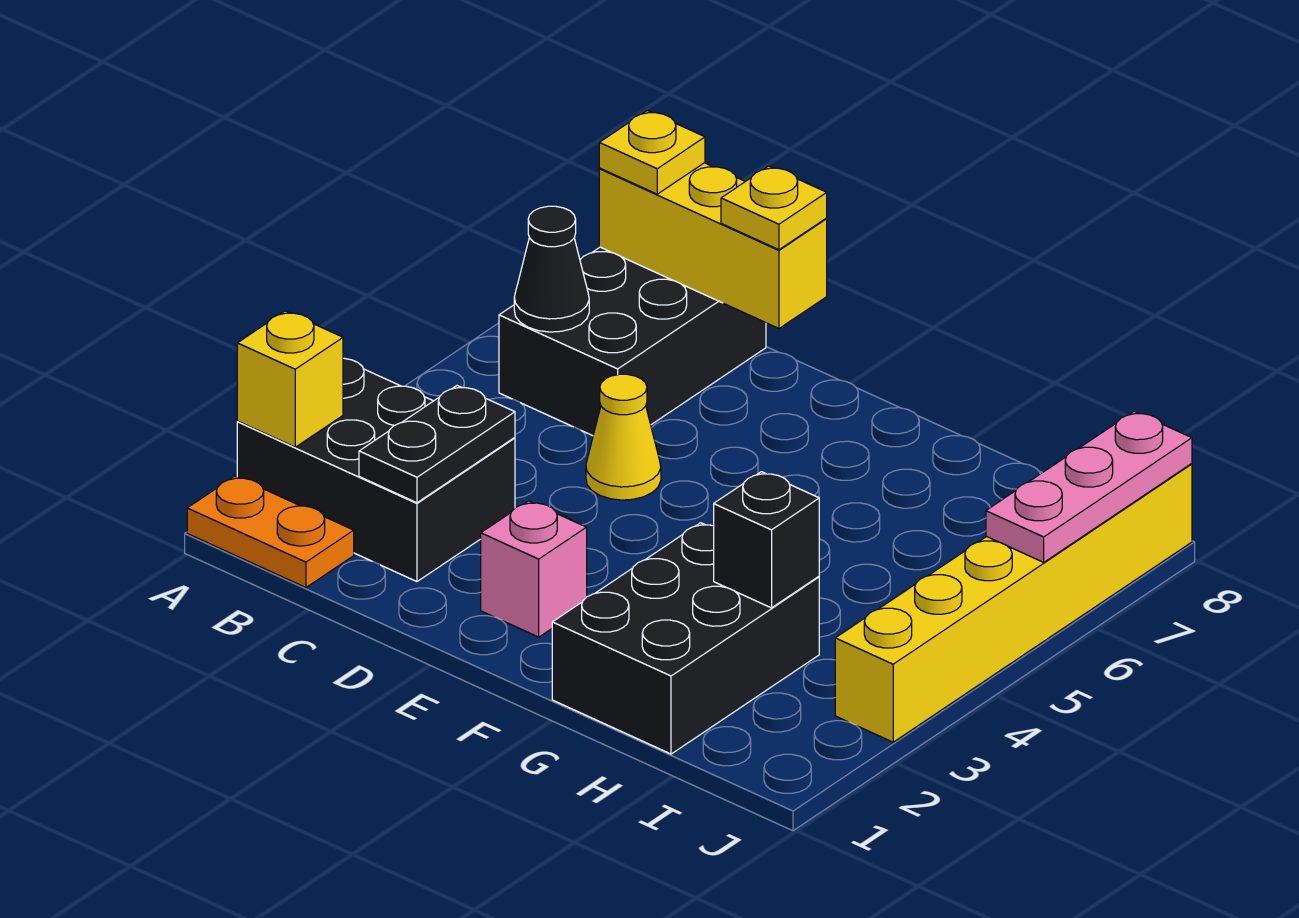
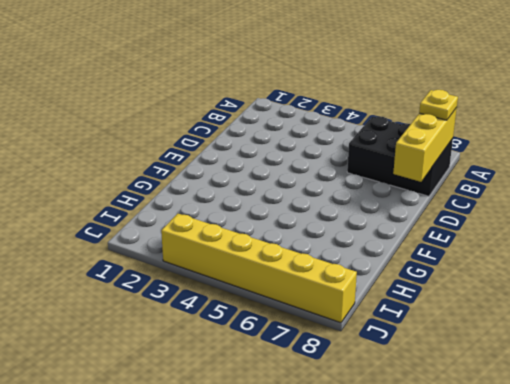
none -> orange 1x2 plate [187,476,354,587]
none -> black 2x3 brick [237,358,515,582]
none -> yellow 1x1 cone [586,374,661,500]

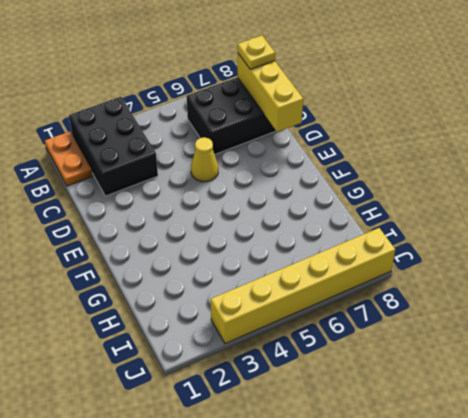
none -> pink 1x1 brick [481,501,587,637]
none -> black 2x3 brick [552,523,819,754]
none -> yellow 1x1 brick [237,311,343,447]

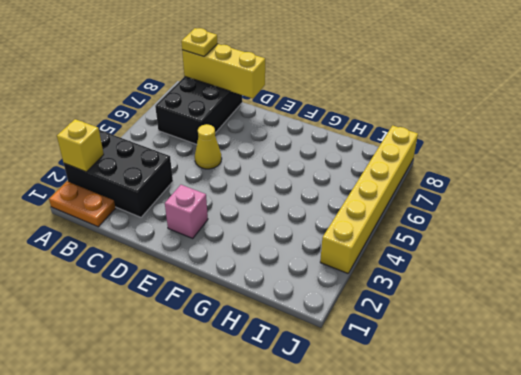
none -> black 2x3 brick [552,523,819,754]
none -> black 1x1 cone [514,206,589,332]
none -> black 1x2 plate [359,385,515,503]

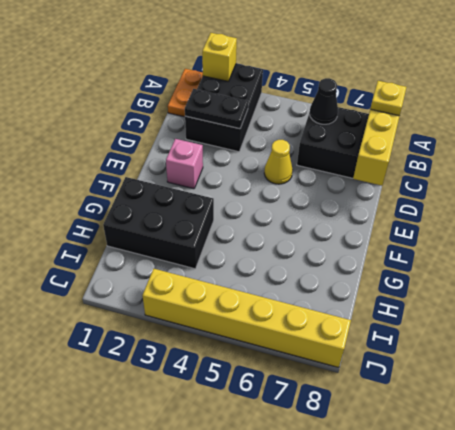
none -> black 1x1 brick [714,472,819,608]
none -> pink 1x3 plate [986,412,1192,562]
none -> yellow 1x1 plate [721,166,827,250]

